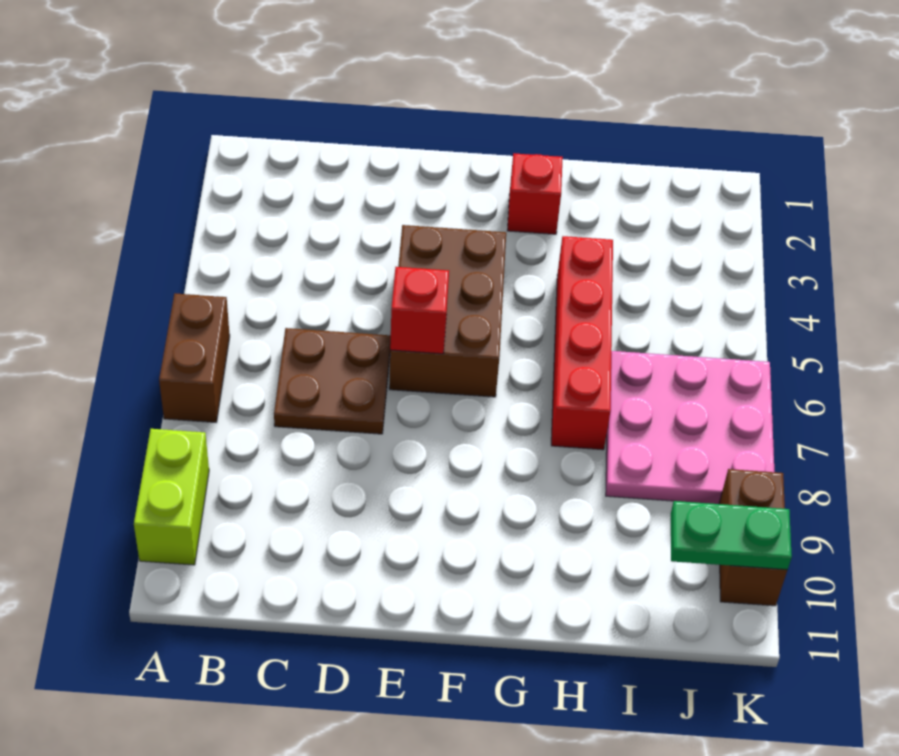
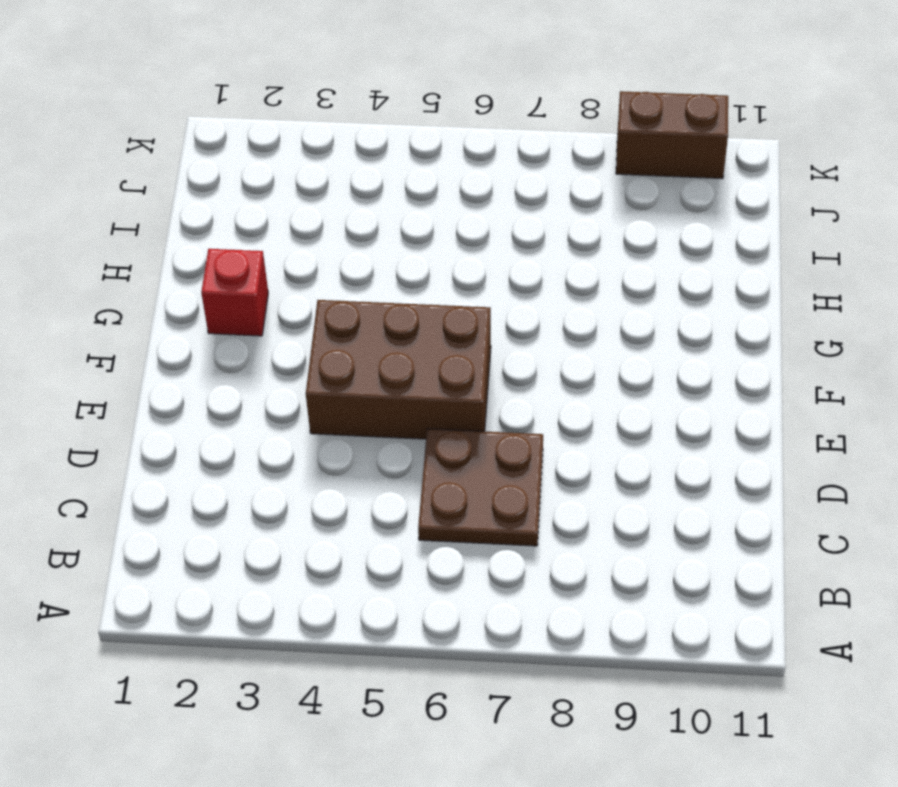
none -> brown 1x2 brick [159,293,230,422]
none -> lime 1x2 brick [134,429,209,565]

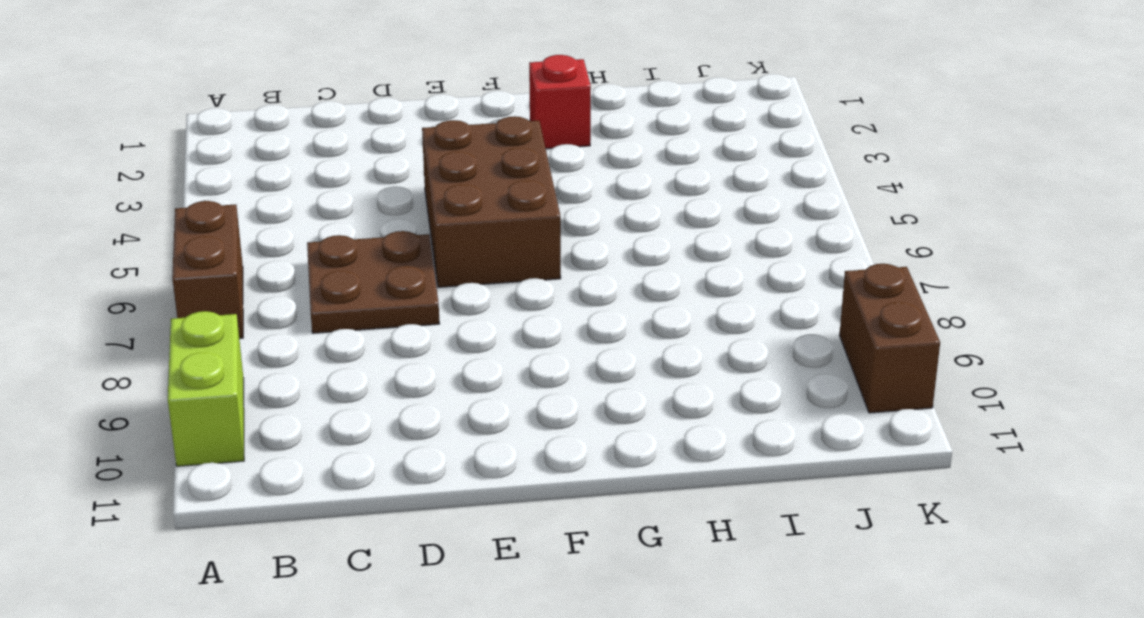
none -> red 1x4 brick [551,236,613,450]
none -> pink 3x3 plate [606,351,774,504]

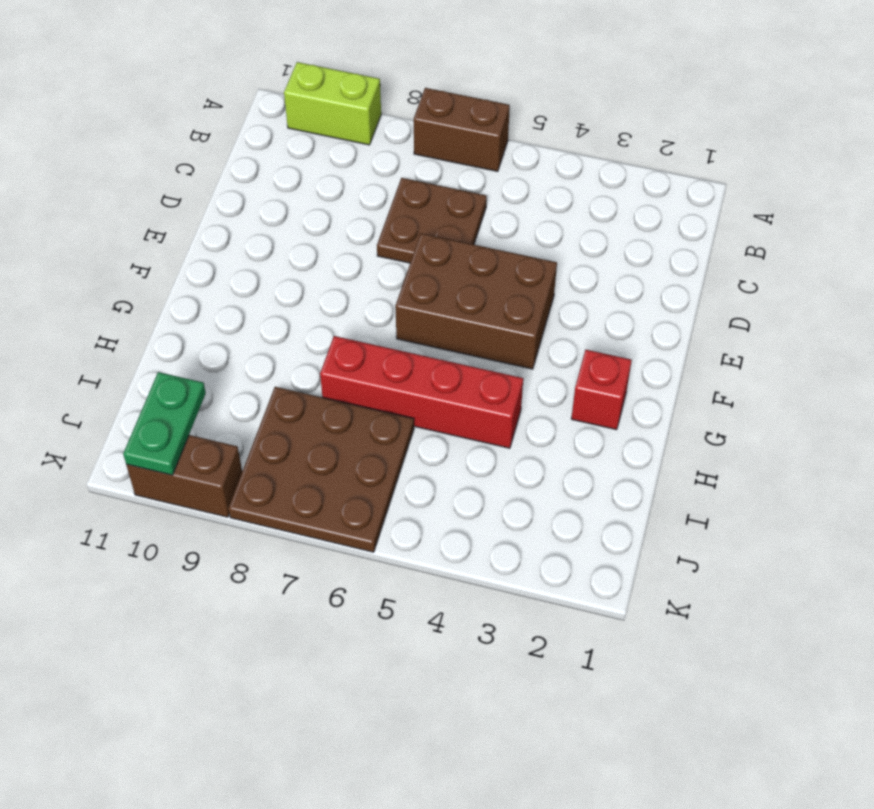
brown 3x3 plate [228,387,414,552] -> pink 3x3 plate [606,351,774,504]
none -> red 1x1 brick [390,267,449,354]

